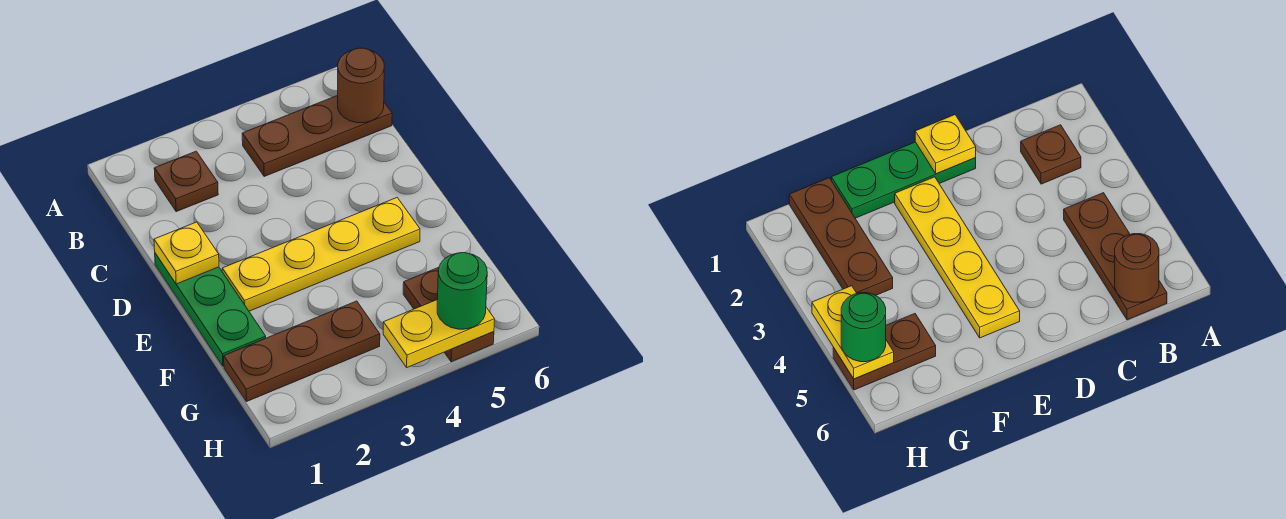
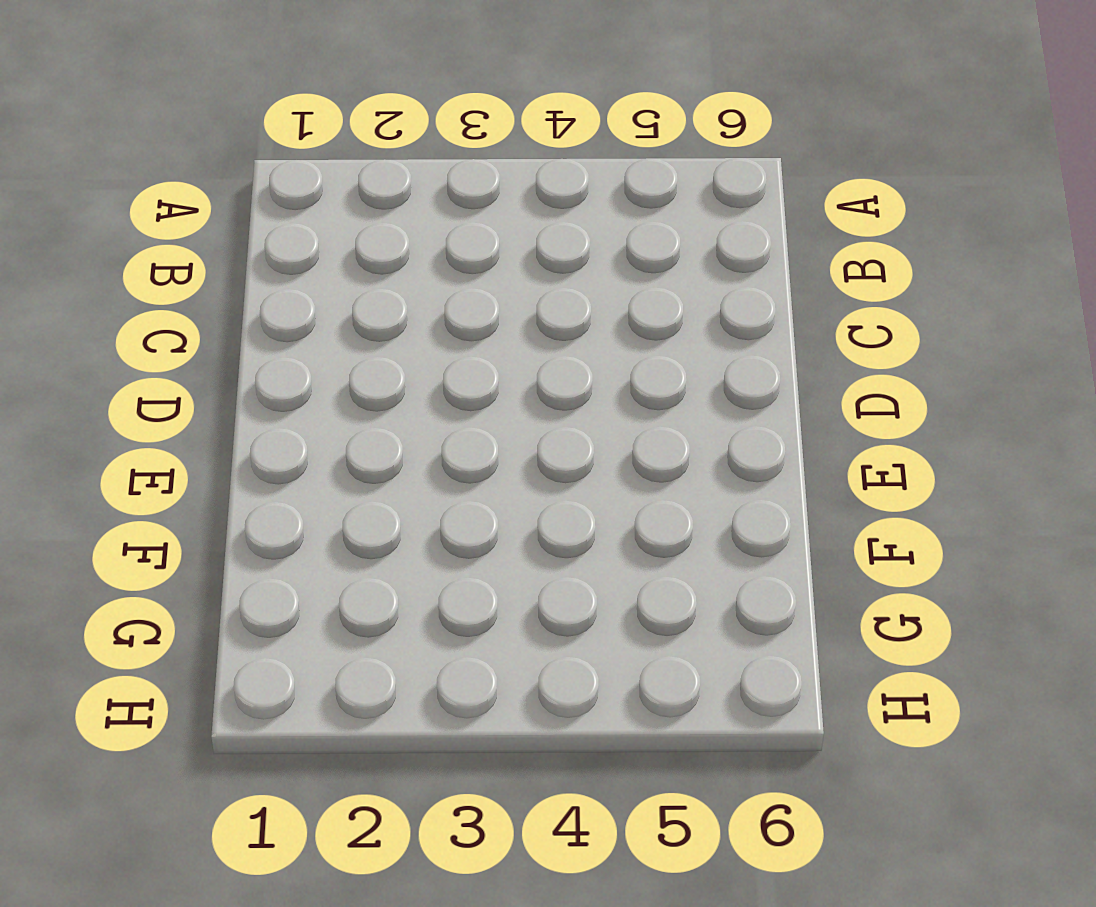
none -> brown 1x1 plate [154,151,218,212]
none -> brown 1x3 plate [242,95,392,176]

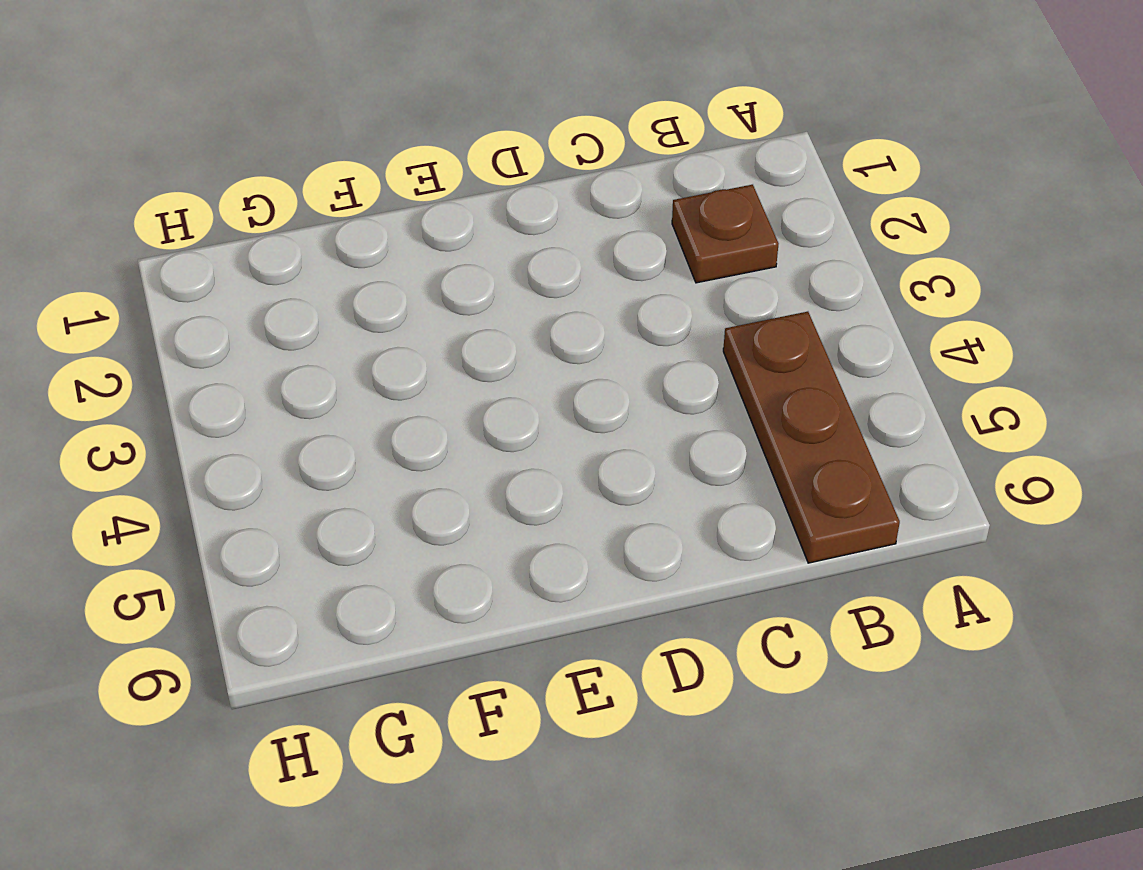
none -> green 1x3 plate [155,253,266,366]
none -> yellow 1x4 plate [222,198,420,311]

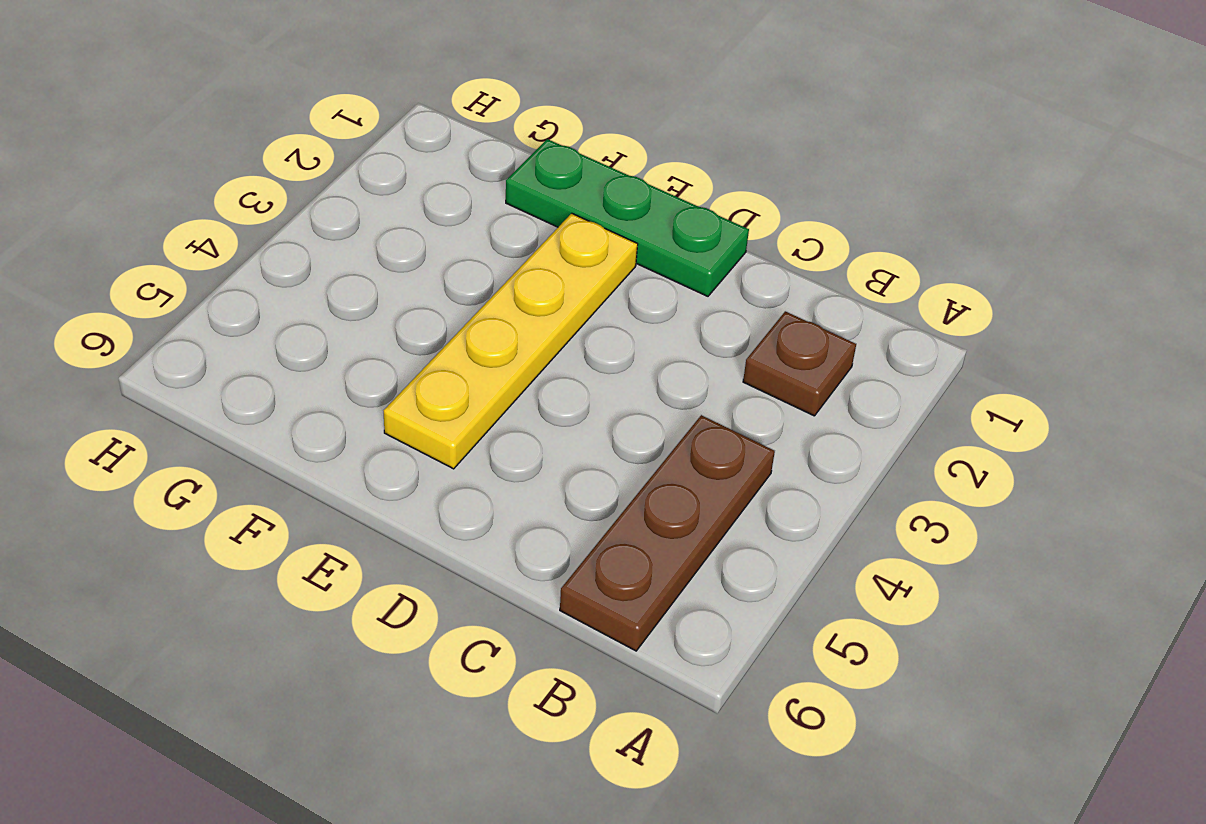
none -> brown 1x3 plate [224,301,380,402]
none -> brown 1x2 plate [403,267,494,362]

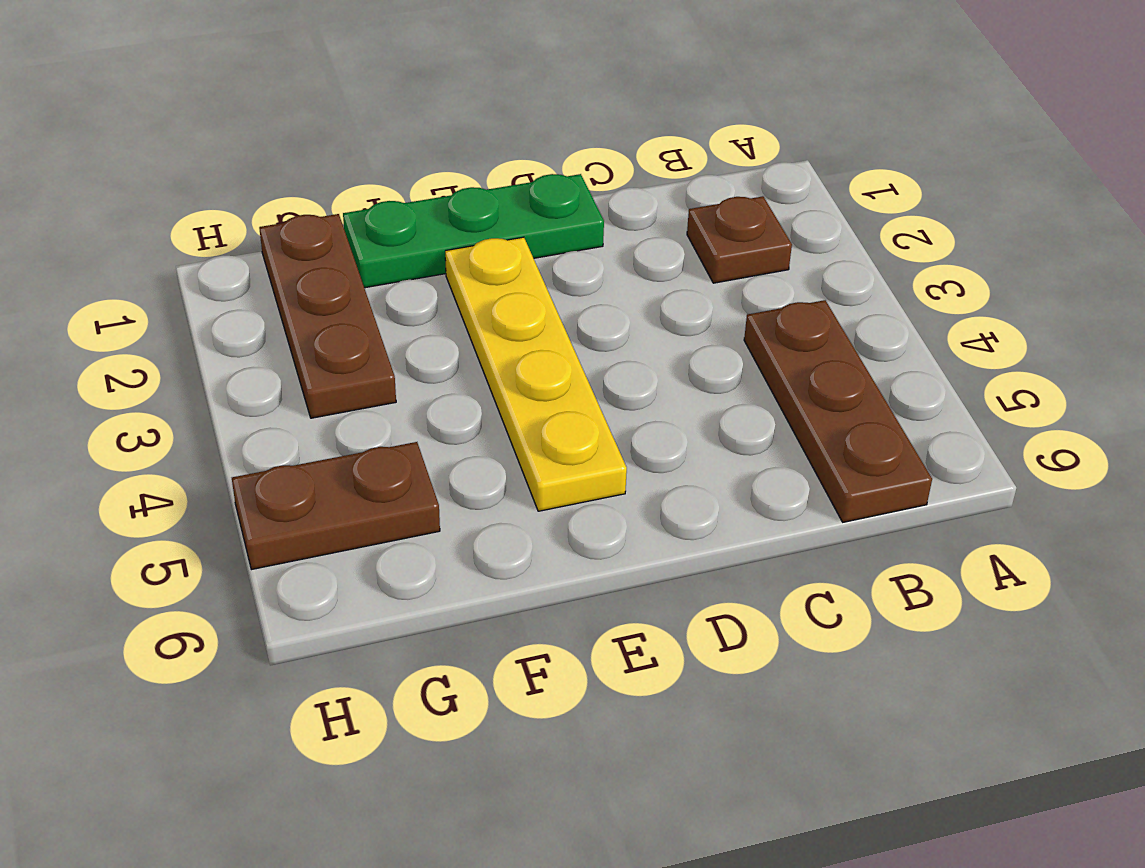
none -> brown 1x1 round brick [338,48,384,123]
none -> yellow 1x1 plate [154,222,219,284]

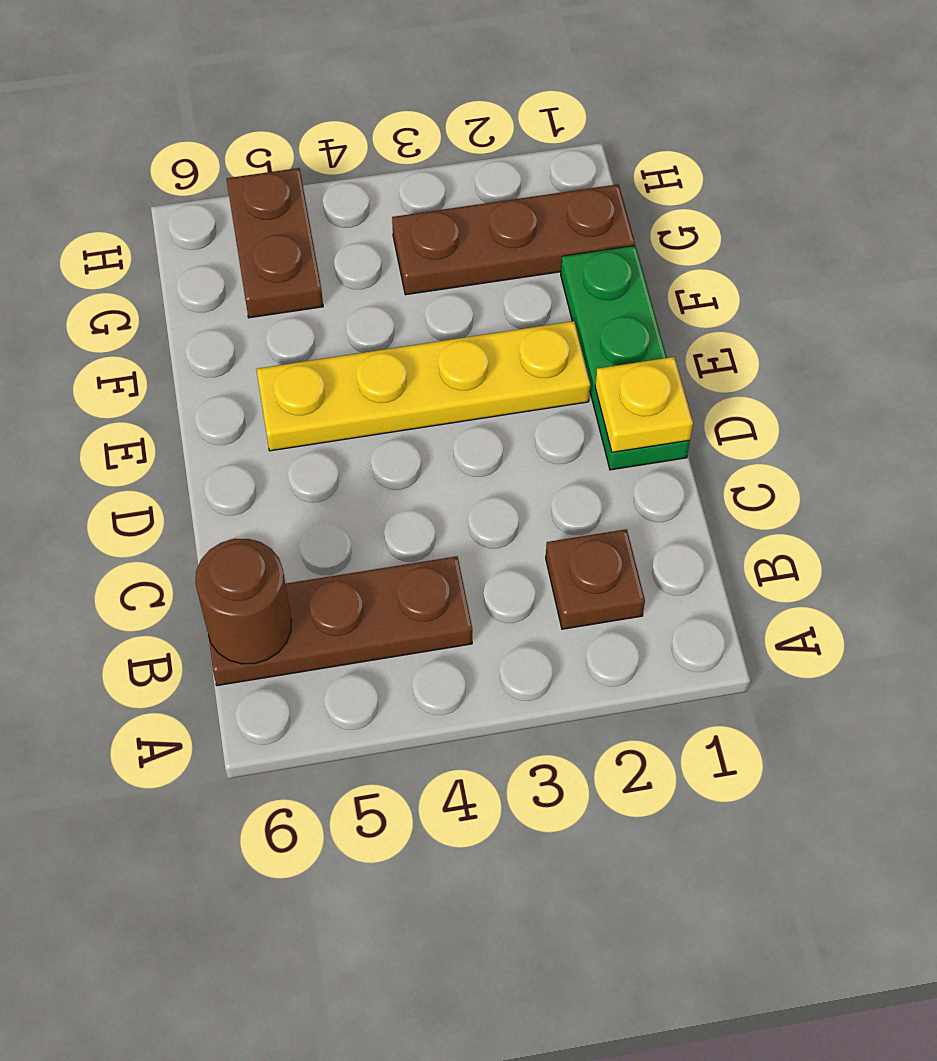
none -> yellow 1x2 plate [383,299,495,367]
none -> green 1x1 round brick [437,253,487,329]

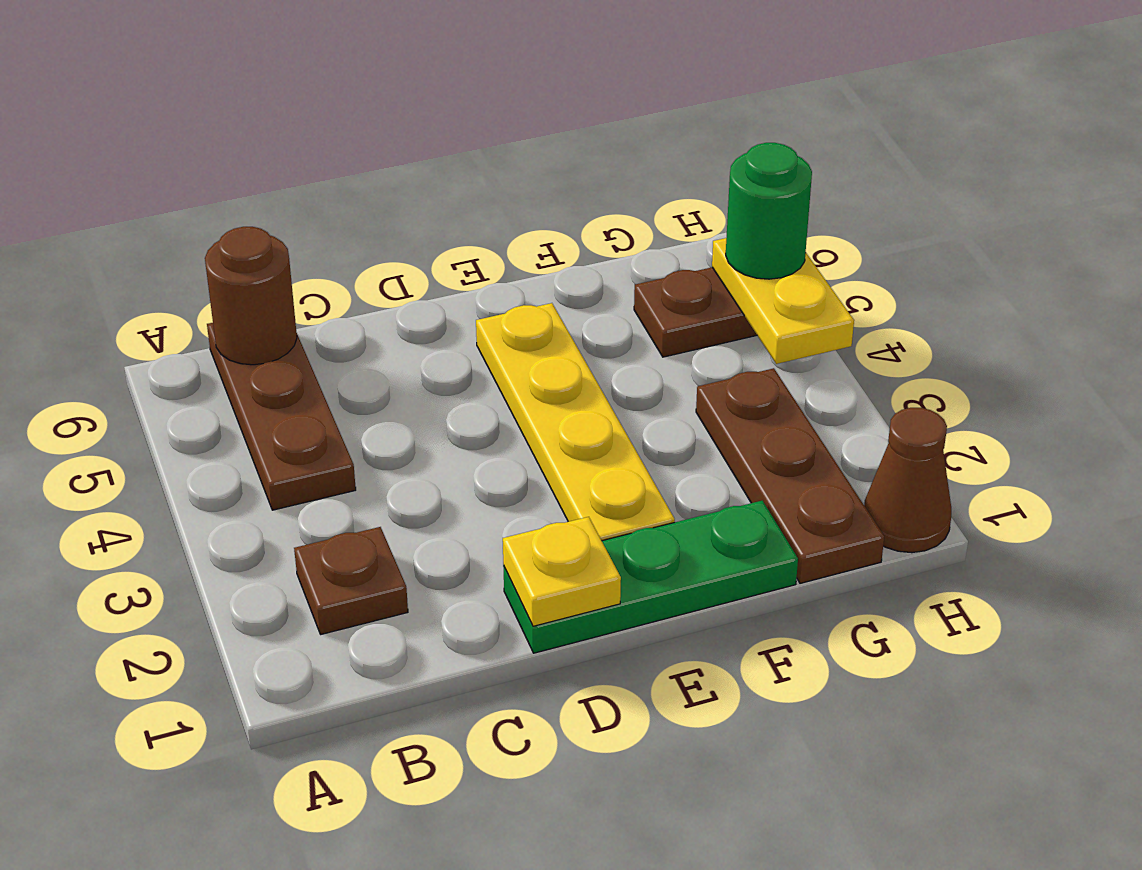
brown 1x1 cone [864,408,951,553] -> none

